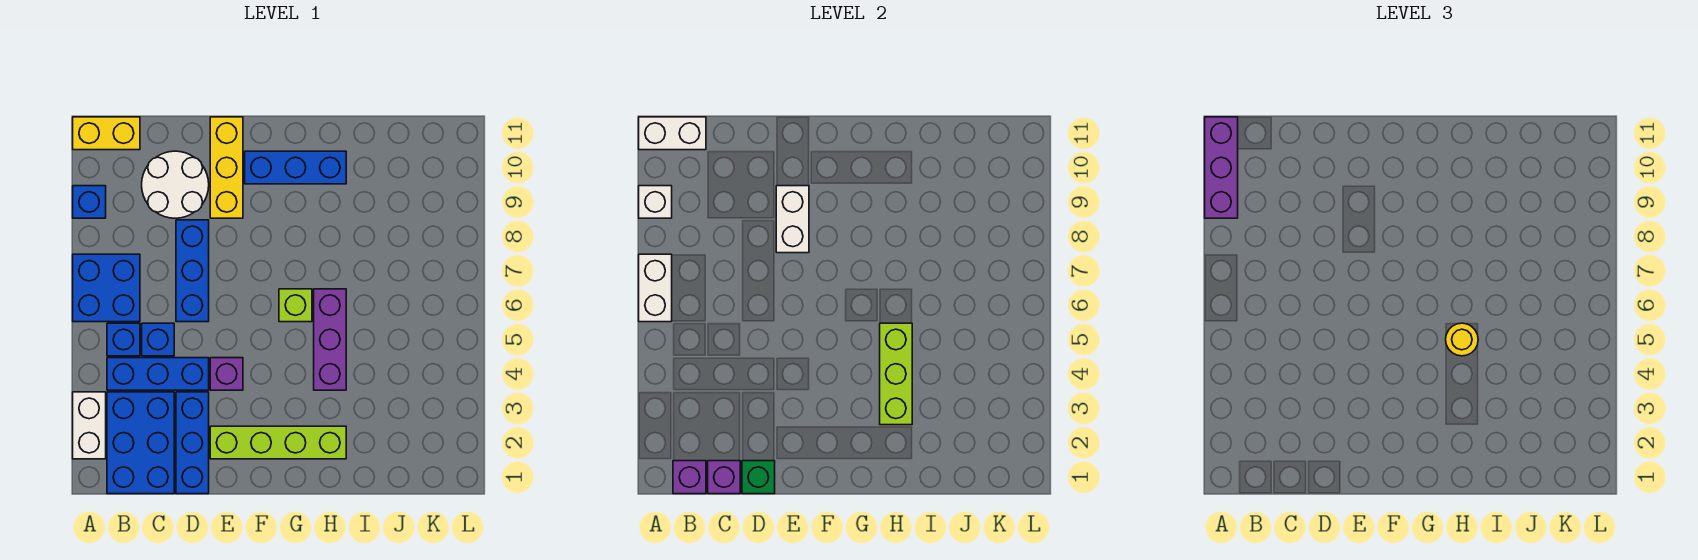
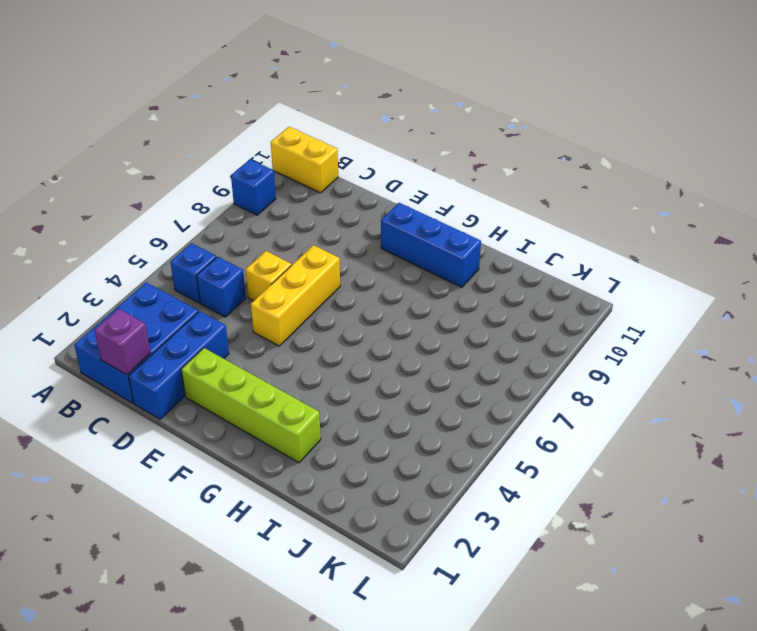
yellow 1x1 brick [245,251,292,301] -> blue 1x3 brick [176,220,209,322]
yellow 1x3 brick [251,245,340,346] -> yellow 1x3 brick moved to [210,117,243,218]
none -> white 1x2 brick [73,392,106,459]
none -> blue 2x2 brick [73,254,140,322]
none -> blue 1x3 brick [107,358,209,390]

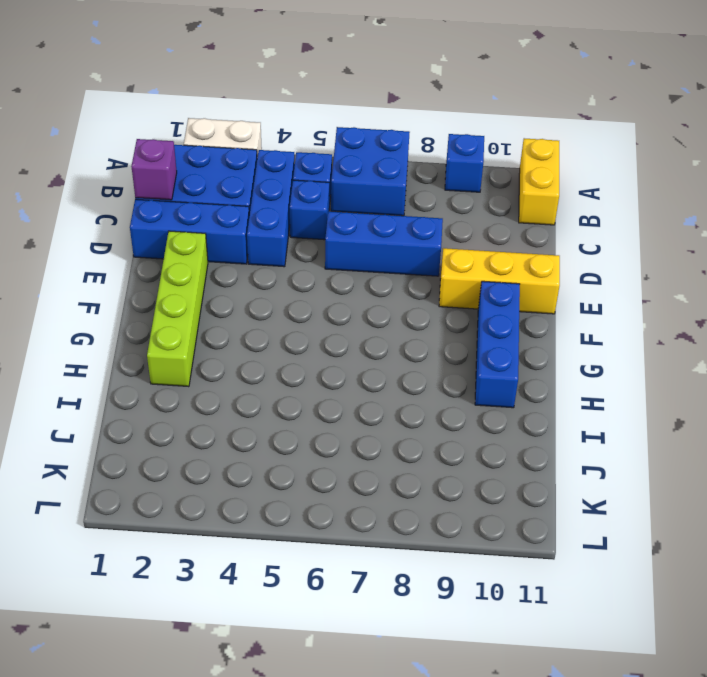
none -> white 2x2 round brick [142,151,209,218]
none -> purple 1x1 brick [210,358,243,390]
none -> lime 1x1 brick [279,289,312,322]

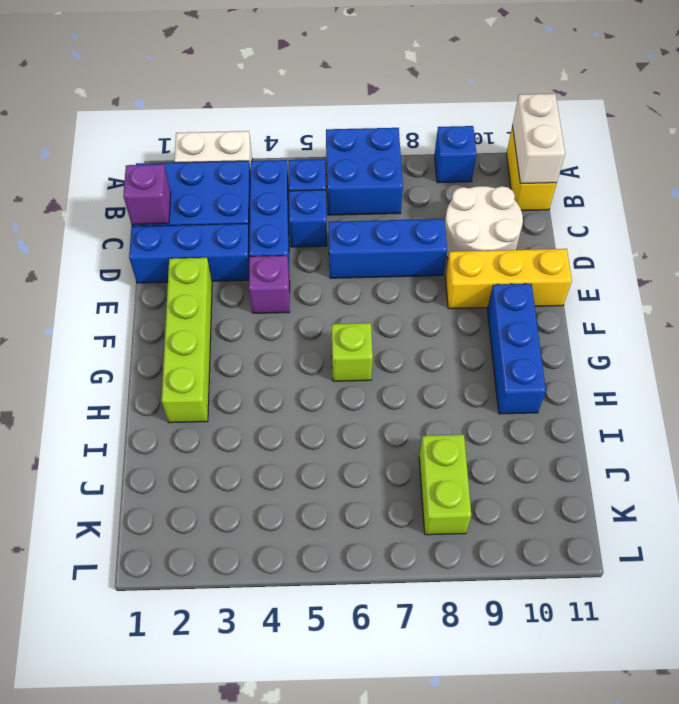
lime 1x2 brick [419,435,471,535] -> none
none -> purple 1x3 brick [314,289,346,390]
none -> white 1x2 brick [639,254,672,322]
none -> white 1x1 brick [639,186,672,218]

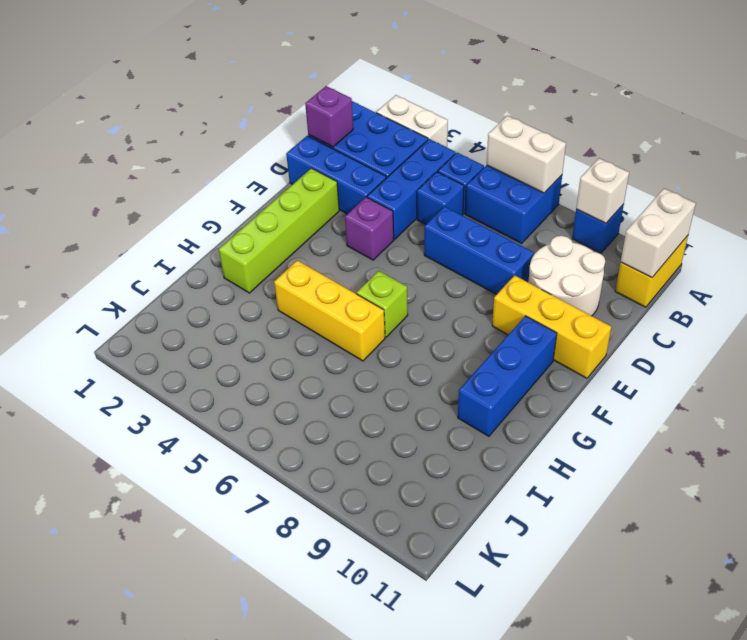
yellow 1x3 brick [274,260,385,361] -> purple 1x3 brick [314,289,346,390]
none -> purple 1x1 brick [673,461,706,494]
none -> green 1x1 brick [742,461,775,494]
none -> white 1x2 brick [776,186,809,253]

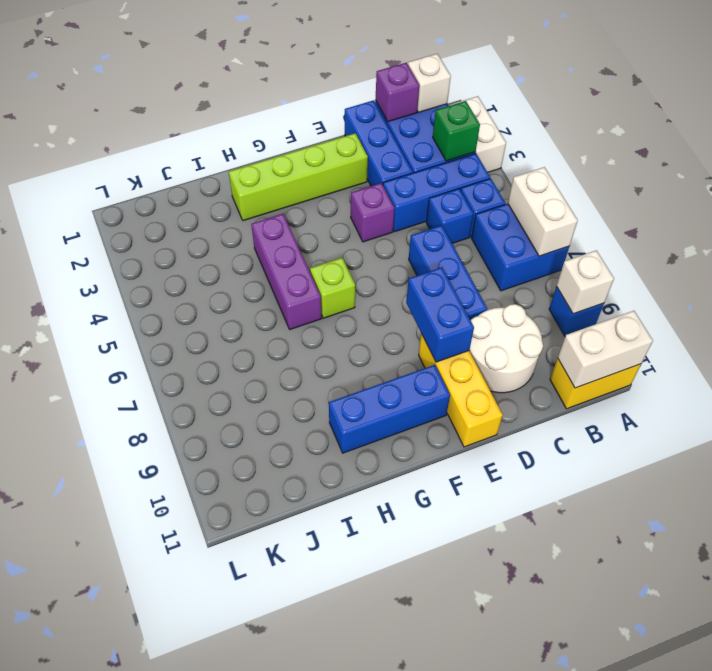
white 1x1 brick [408,54,451,112] -> purple 1x1 brick [673,461,706,494]
green 1x1 brick [433,101,480,161] -> green 1x1 brick moved to [742,461,775,494]
blue 1x2 brick [406,267,474,362] -> white 1x2 brick [776,186,809,253]
none -> lime 1x3 brick [880,323,912,425]
none -> purple 1x3 brick [1205,117,1238,218]
none -> yellow 1x1 round brick [1446,323,1478,356]

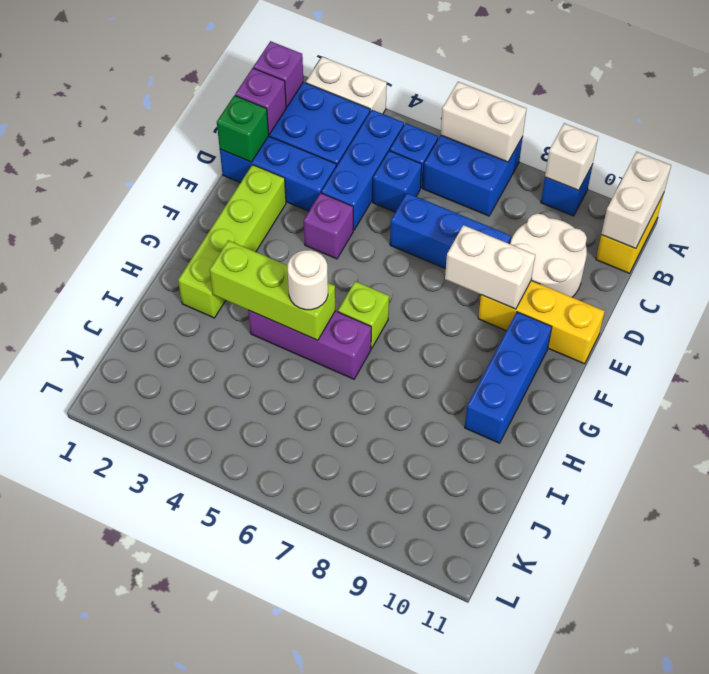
white 1x1 round brick [288,250,328,310] -> yellow 1x1 round brick [1446,323,1478,356]
none -> purple 1x3 brick [1205,117,1238,218]

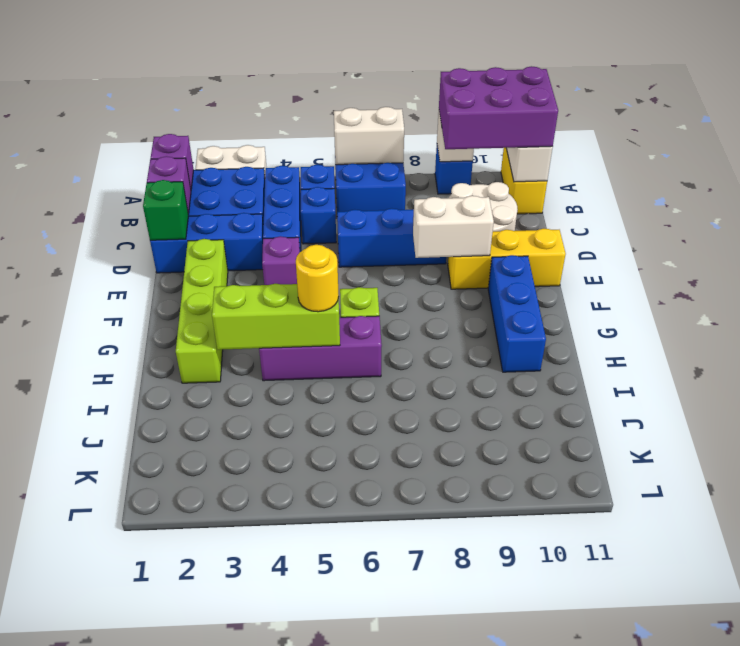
purple 2x3 brick [439,66,558,149] -> purple 1x3 brick [1205,117,1238,218]

